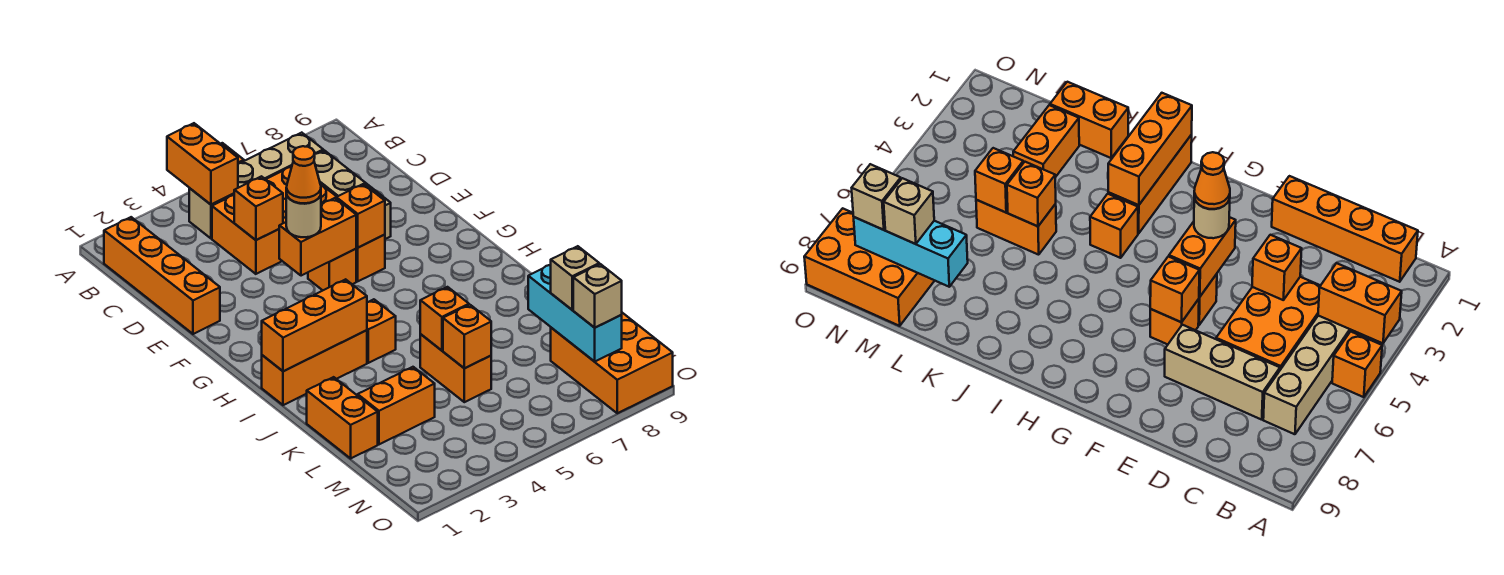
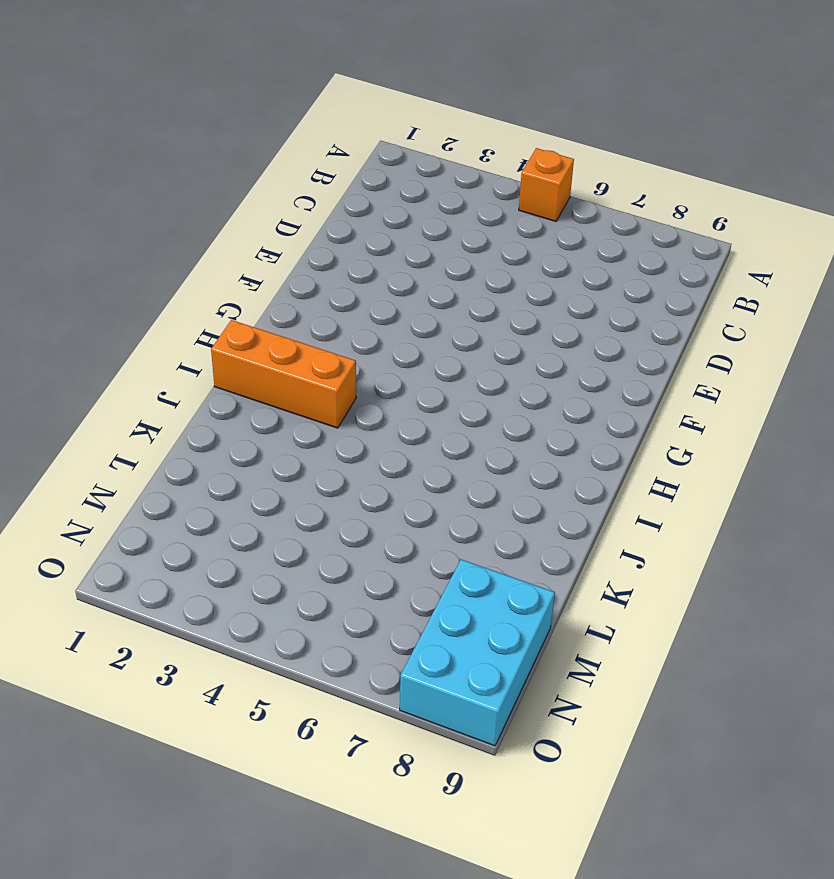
cyan 2x3 brick [400,560,555,746] -> orange 2x3 brick [551,313,673,413]
none -> orange 1x4 brick [104,217,220,334]
none -> tan 1x4 brick [189,133,323,238]
none -> orange 2x3 brick [212,167,337,274]

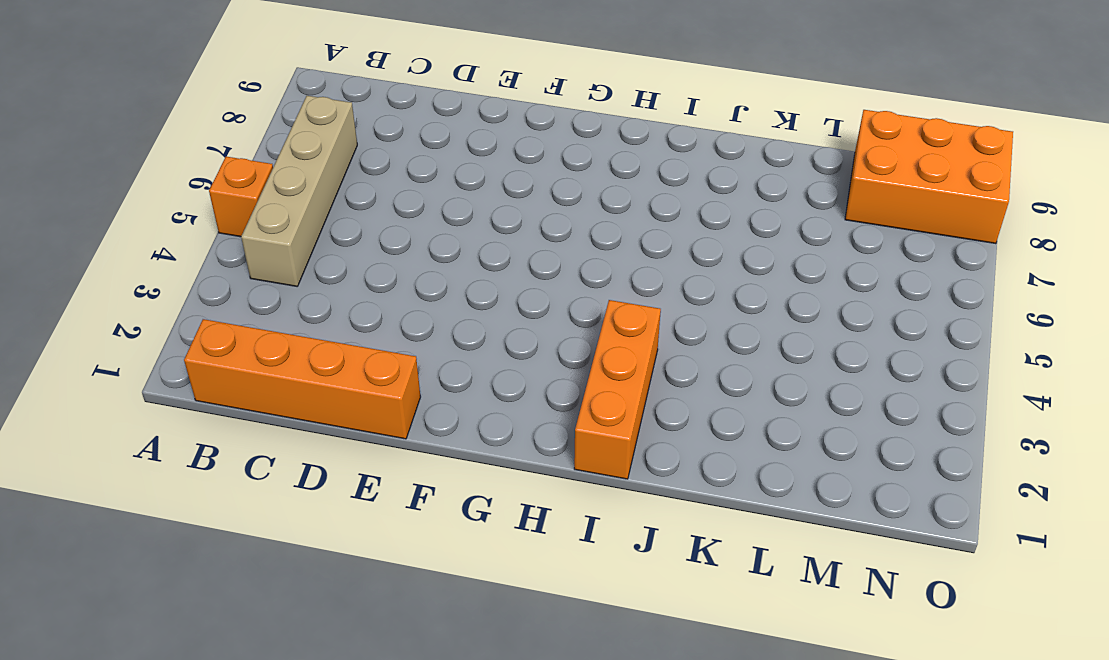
none -> orange 2x3 brick [212,167,337,274]
none -> tan 1x3 brick [314,150,391,239]
none -> orange 1x1 brick [308,249,356,290]

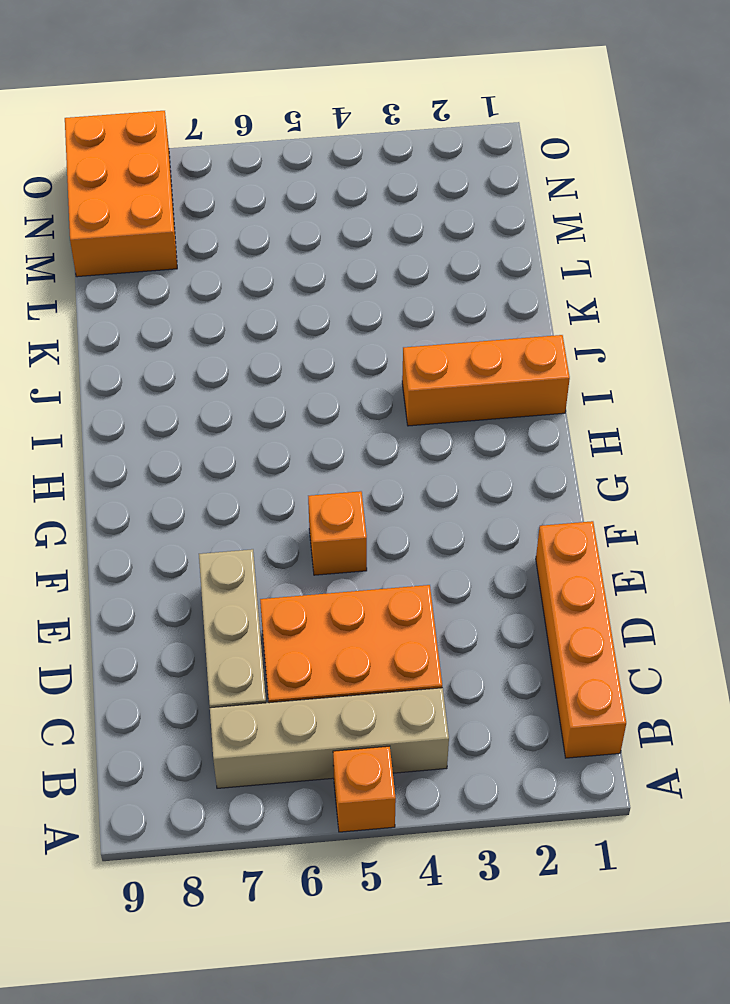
none -> orange 1x1 brick [356,235,385,281]
none -> orange 1x1 brick [367,299,396,363]
none -> orange 1x2 brick [307,377,378,458]

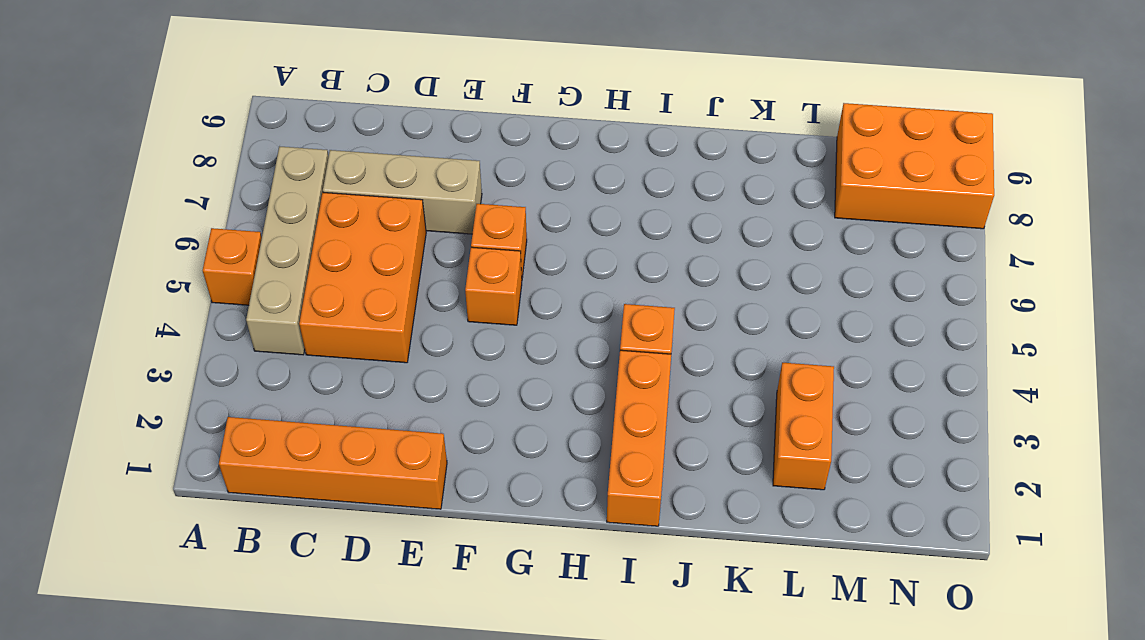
none -> orange 1x2 brick [307,377,378,458]
none -> orange 1x2 brick [420,334,491,402]
none -> orange 1x2 brick [167,123,238,205]

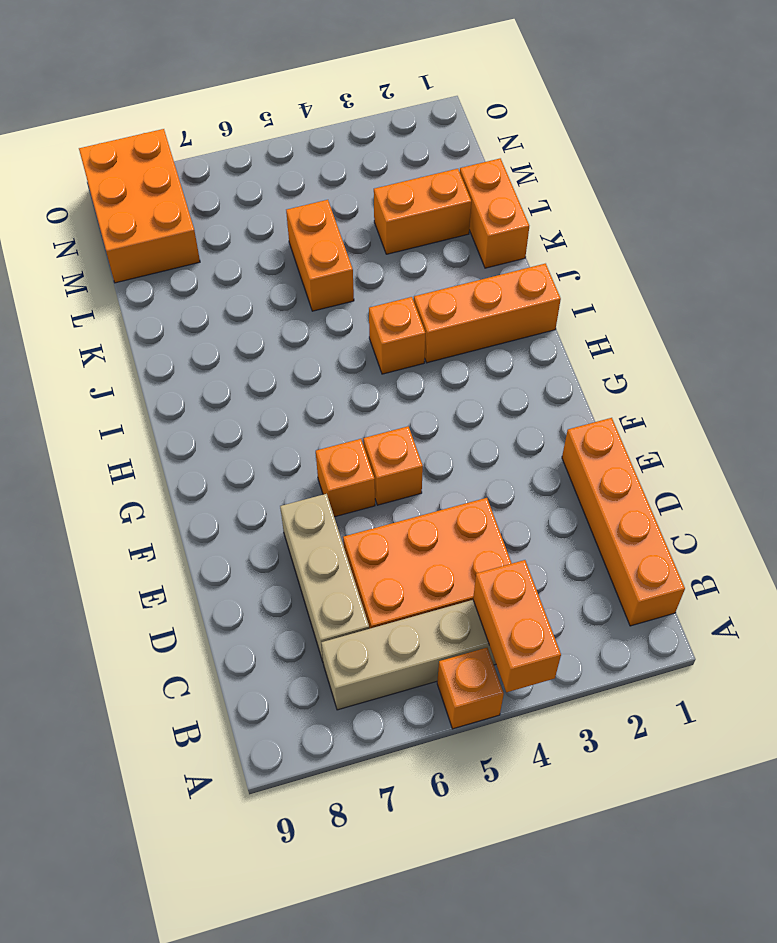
none -> orange 1x1 brick [234,176,283,240]
none -> orange 1x2 brick [279,198,356,276]
none -> orange 1x1 brick [336,184,385,247]

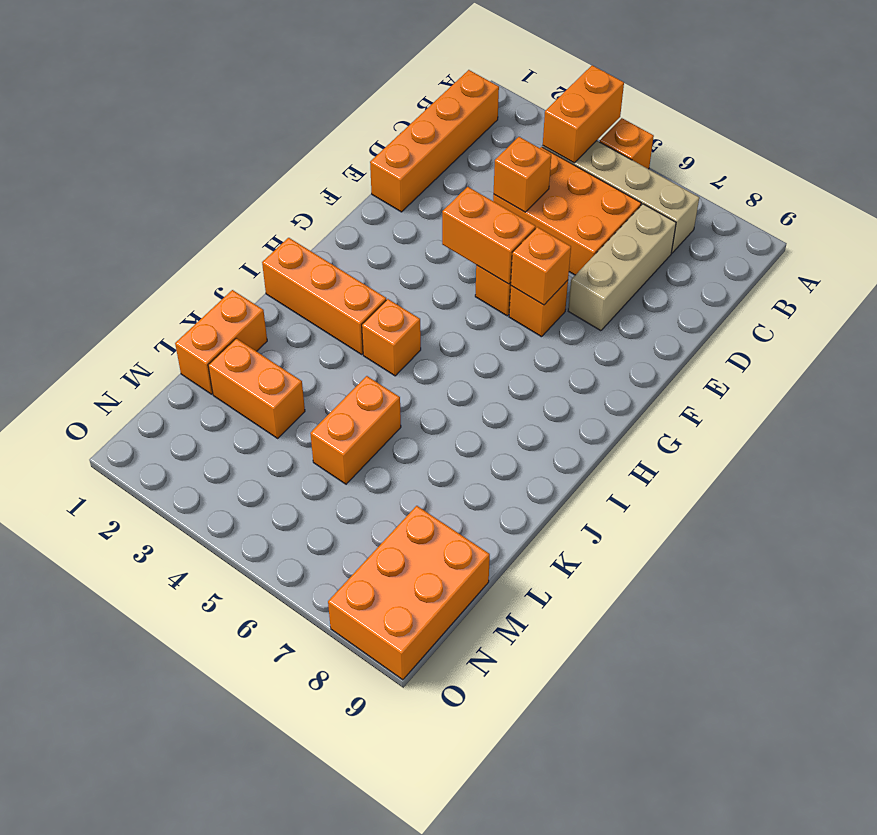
none -> orange 1x3 brick [262,279,367,371]
none -> orange 1x1 brick [420,287,469,350]
none -> orange 1x1 brick [443,305,491,368]

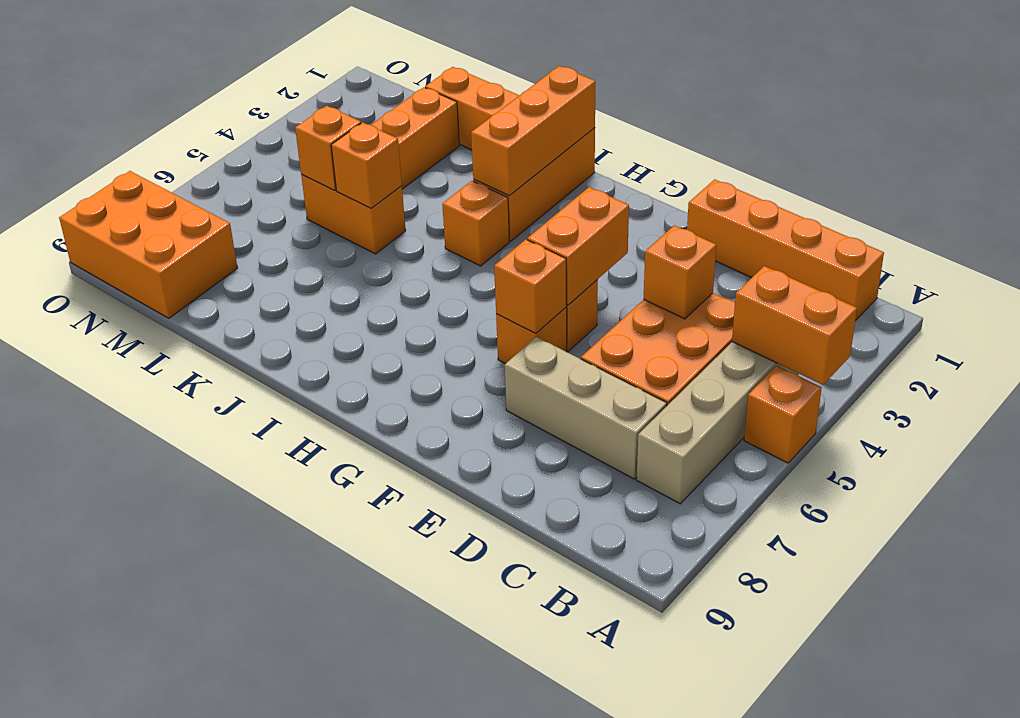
none -> cyan 1x3 brick [528,265,622,362]
none -> tan 1x1 round brick [286,194,321,237]
none -> tan 1x1 brick [551,246,599,310]

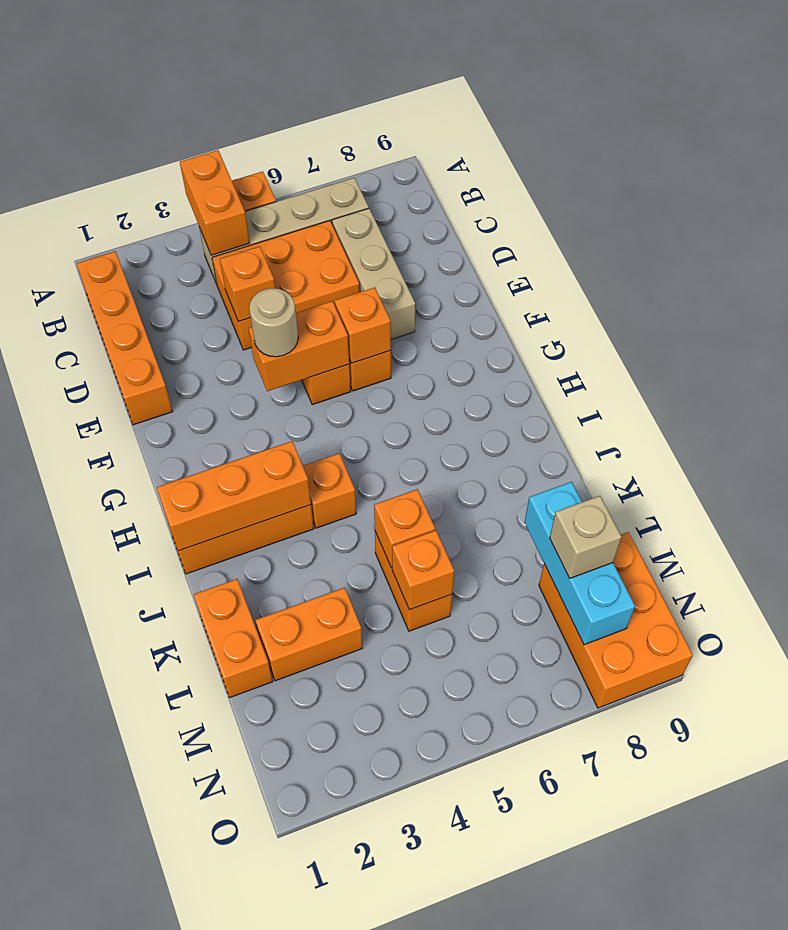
none -> tan 1x1 brick [573,264,622,328]
none -> orange 1x1 cone [286,146,321,203]

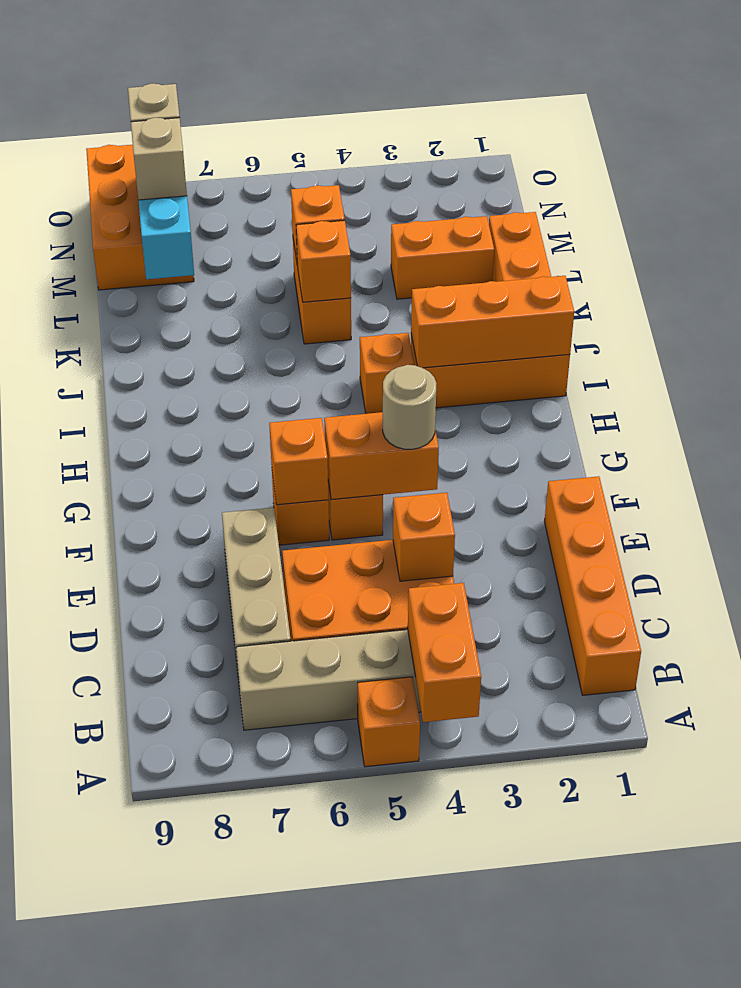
none -> orange 1x1 cone [286,146,321,203]

